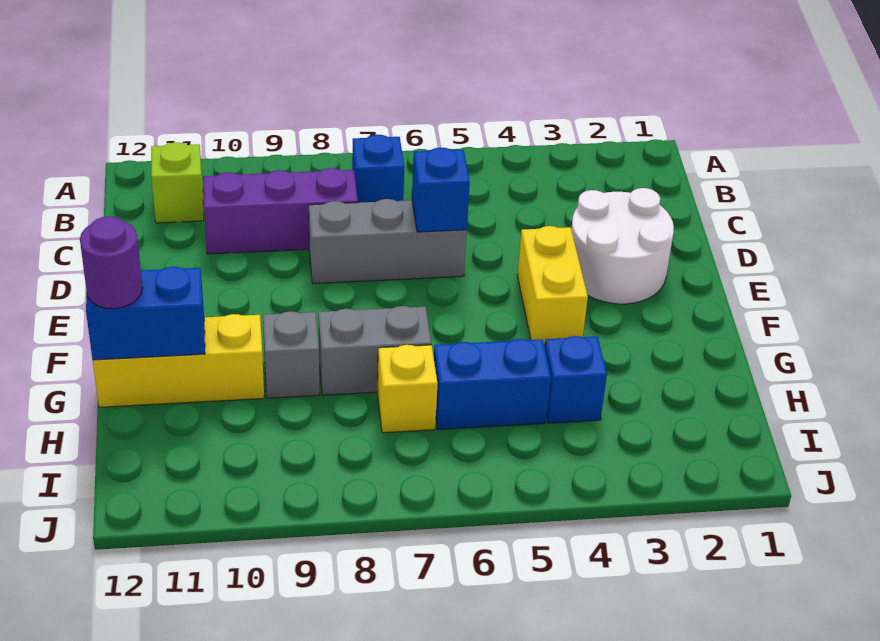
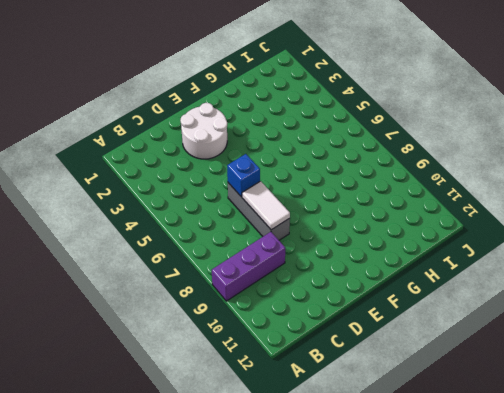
purple 1x3 brick [212,232,285,301] -> purple 1x3 brick turned to [203,168,358,254]
white 1x2 tile [242,181,290,230] -> none
none -> blue 1x1 brick [352,135,404,203]
none -> lime 1x1 brick [151,142,204,223]
none -> yellow 1x2 brick [517,226,588,345]

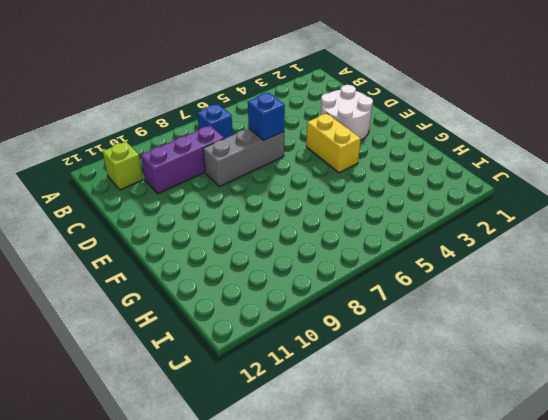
none -> grey 1x2 brick [318,306,431,395]
none -> grey 1x1 brick [263,311,320,398]
none -> yellow 1x3 brick [93,314,264,407]

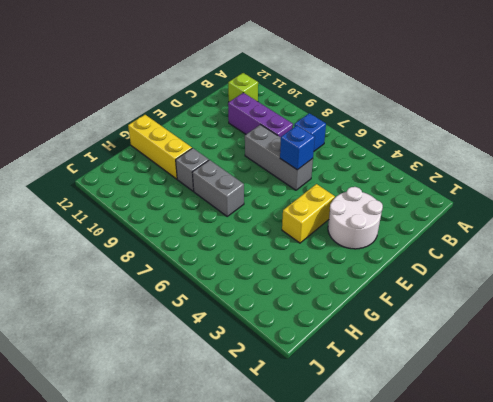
none -> blue 1x1 brick [545,336,607,423]
none -> blue 1x2 brick [434,339,551,429]
none -> yellow 1x1 brick [377,345,438,433]

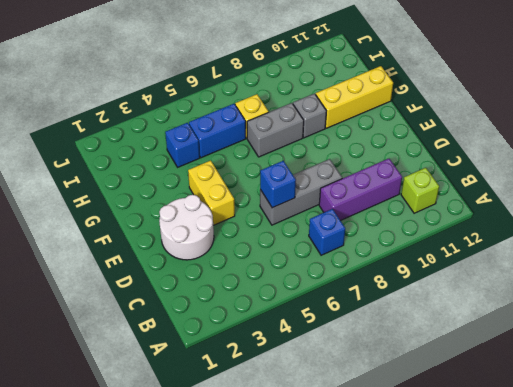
none -> blue 1x2 brick [86,267,205,360]
none -> purple 1x1 round brick [80,216,143,309]

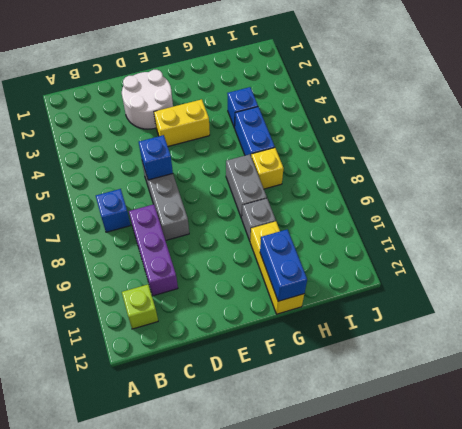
none -> purple 1x1 round brick [80,216,143,309]

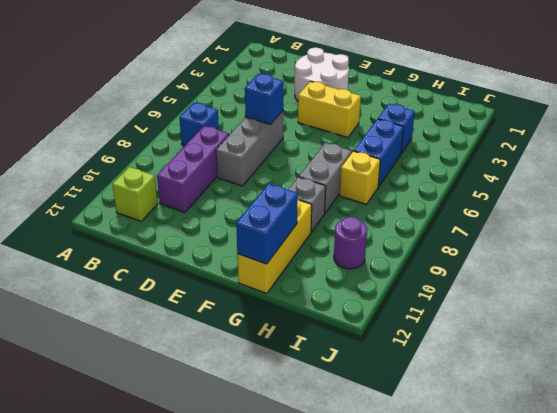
purple 1x1 round brick [334,217,367,269] -> purple 1x1 round brick moved to [80,216,143,309]

